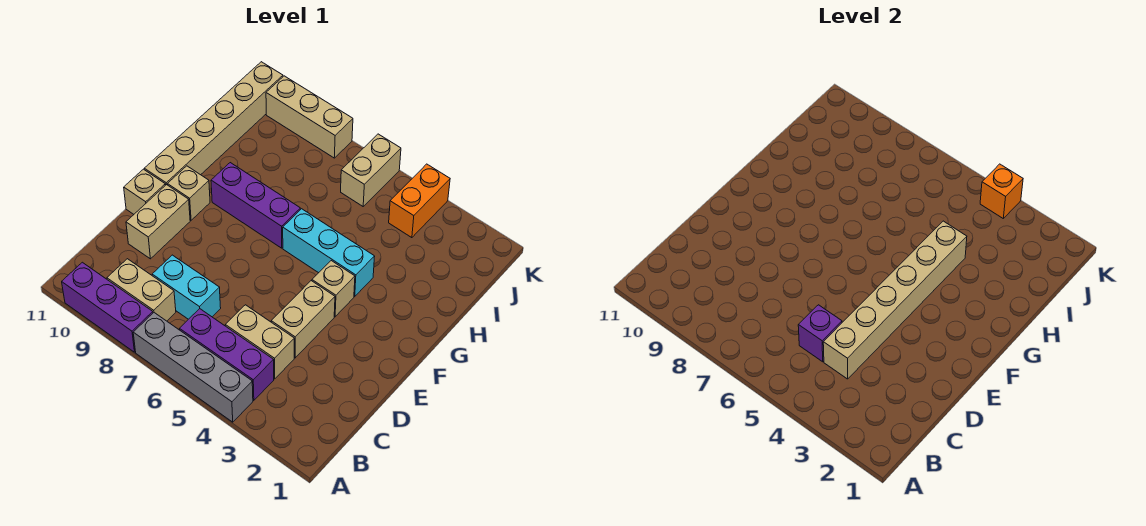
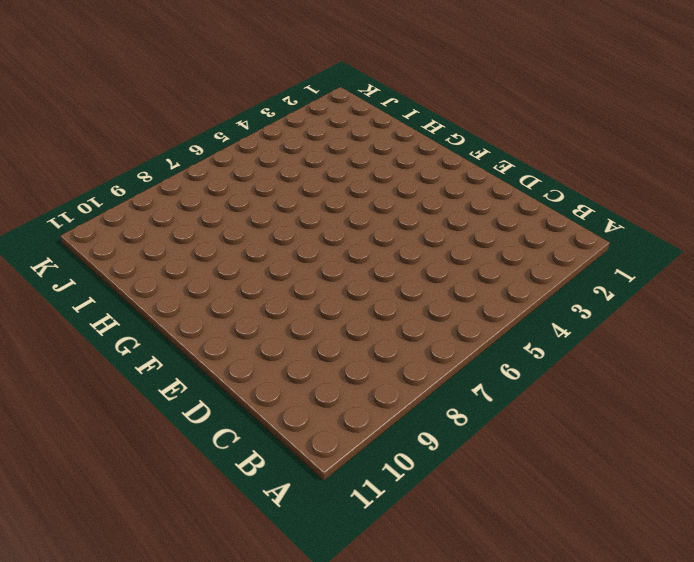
none -> grey 1x4 brick [133,313,253,422]
none -> purple 1x3 brick [62,262,153,352]
none -> purple 1x3 brick [179,309,274,400]

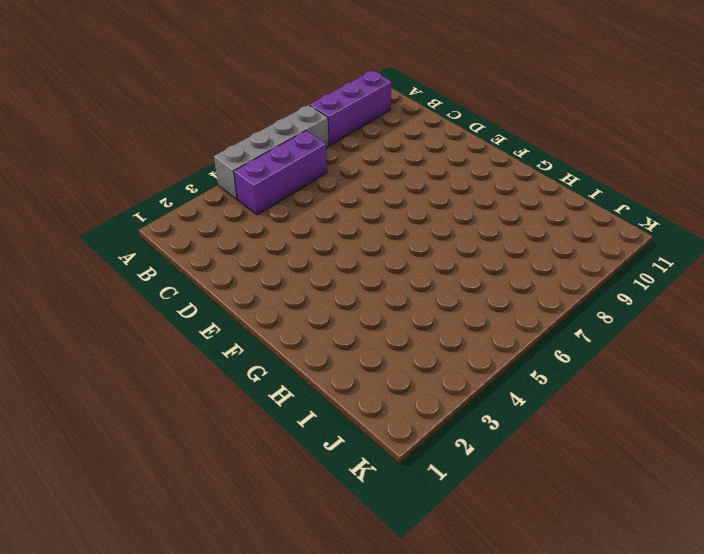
none -> tan 1x2 brick [107,259,176,321]
none -> tan 1x2 brick [225,305,294,379]
none -> cyan 1x2 brick [152,255,221,319]

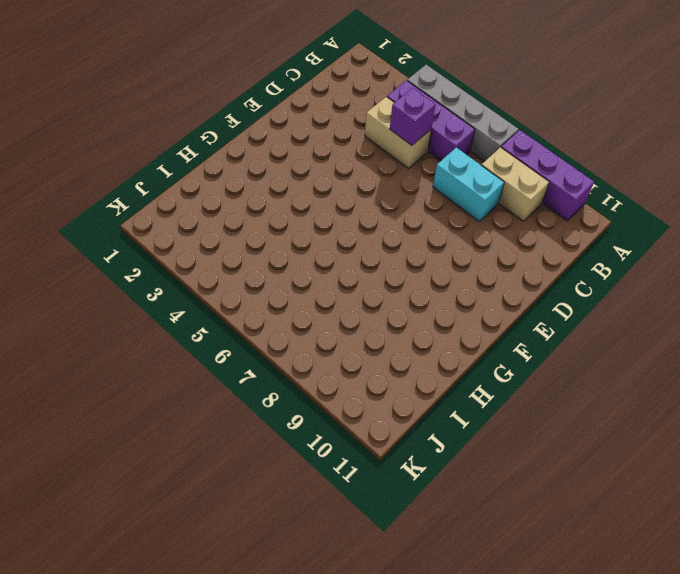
none -> tan 1x2 brick [271,281,335,358]
none -> tan 1x2 brick [126,184,190,259]
none -> tan 1x1 brick [124,169,165,214]

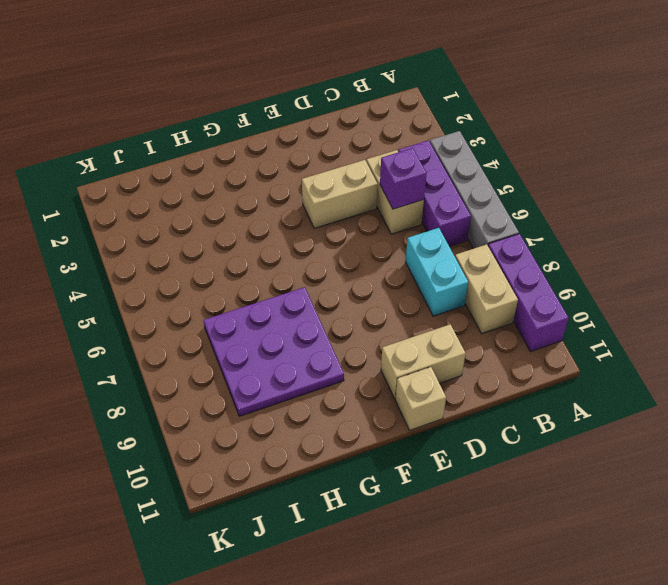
purple 3x3 plate [203,287,344,416] -> purple 1x3 brick [211,163,300,248]
none -> tan 1x1 brick [312,261,355,317]
none -> tan 1x1 brick [168,166,210,220]
none -> tan 1x6 brick [144,62,283,185]

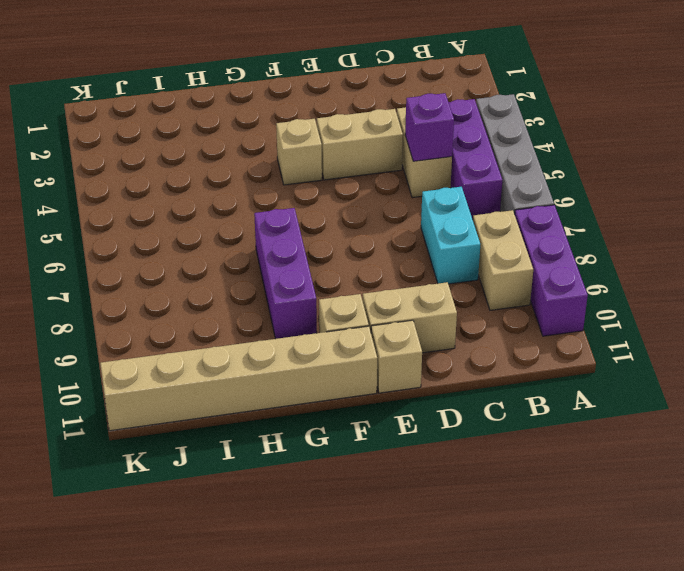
none -> cyan 1x3 brick [283,209,375,296]
none -> orange 1x2 brick [389,164,450,238]
none -> tan 1x2 brick [341,134,401,206]

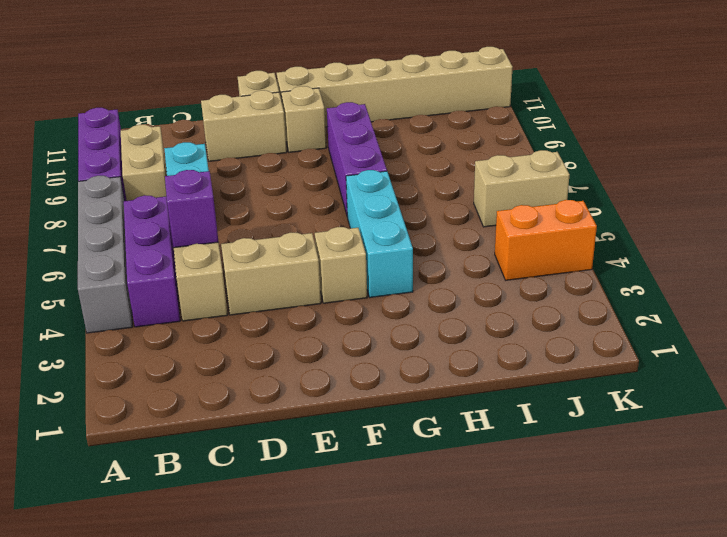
none -> tan 1x3 brick [266,76,353,158]
none -> tan 1x6 brick [823,221,967,379]
none -> orange 1x1 brick [980,164,1023,218]

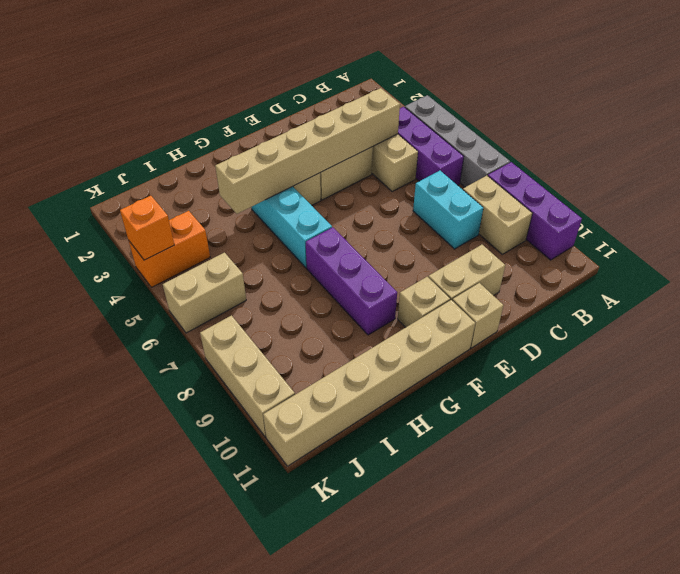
none -> purple 1x1 brick [798,305,842,362]

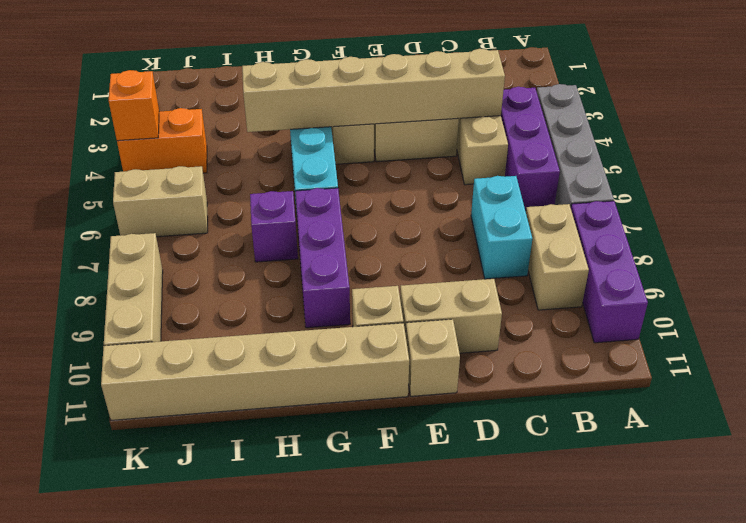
purple 1x1 brick [250,191,298,262] -> purple 1x1 brick moved to [798,305,842,362]

